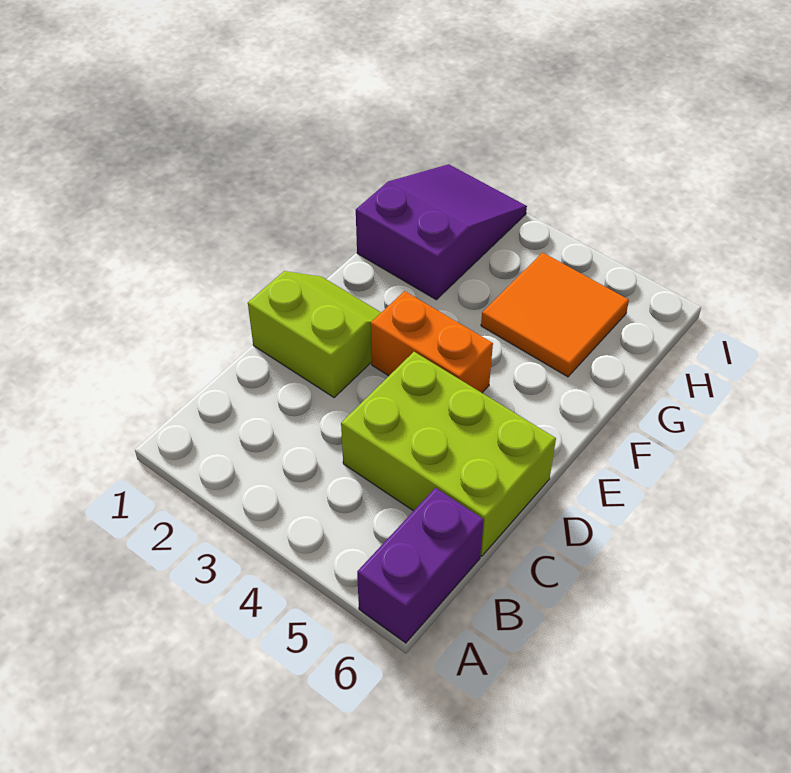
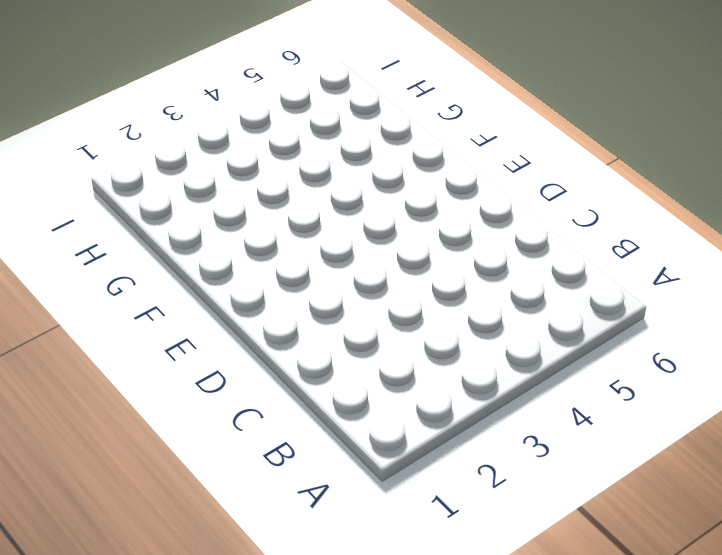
none -> purple 1x2 brick [357,488,484,643]
none -> lime 2x3 brick [341,352,556,556]

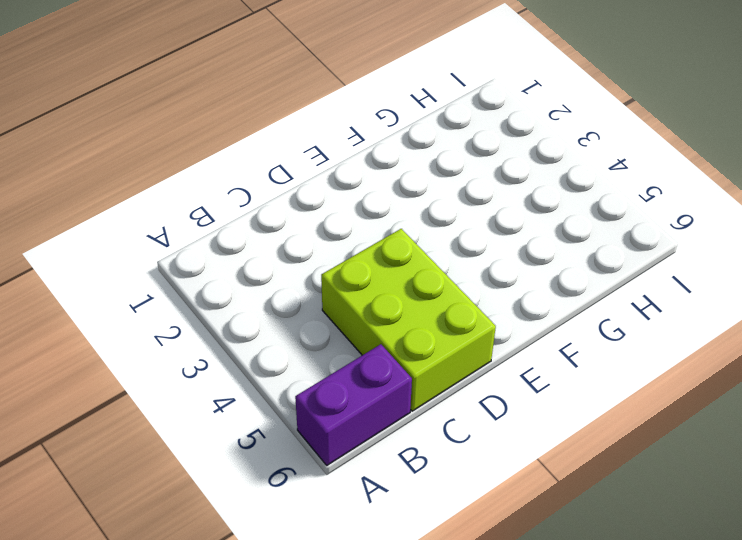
none -> lime 2x2 slope [248,271,381,397]
none -> orange 1x2 brick [371,291,493,393]

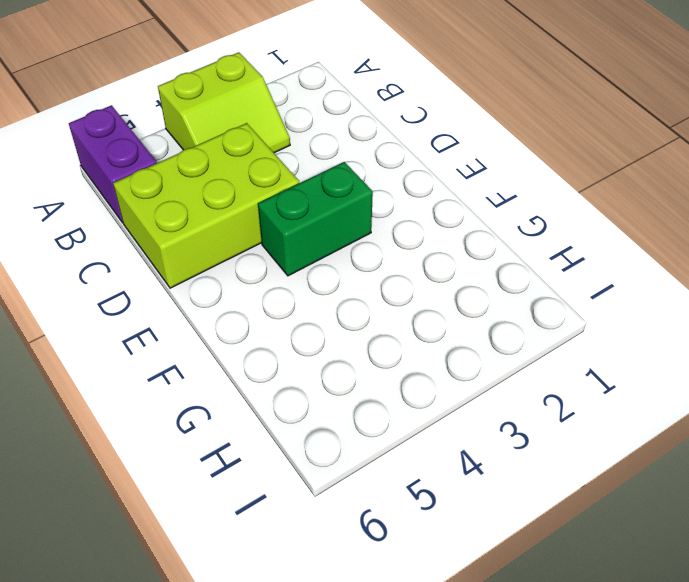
lime 2x2 slope [158,52,290,153] -> lime 2x2 slope moved to [248,271,381,397]
green 1x2 brick [258,162,373,276] -> orange 1x2 brick [371,291,493,393]
none -> purple 2x3 slope [356,164,527,300]
none -> orange 2x2 tile [481,253,629,377]

